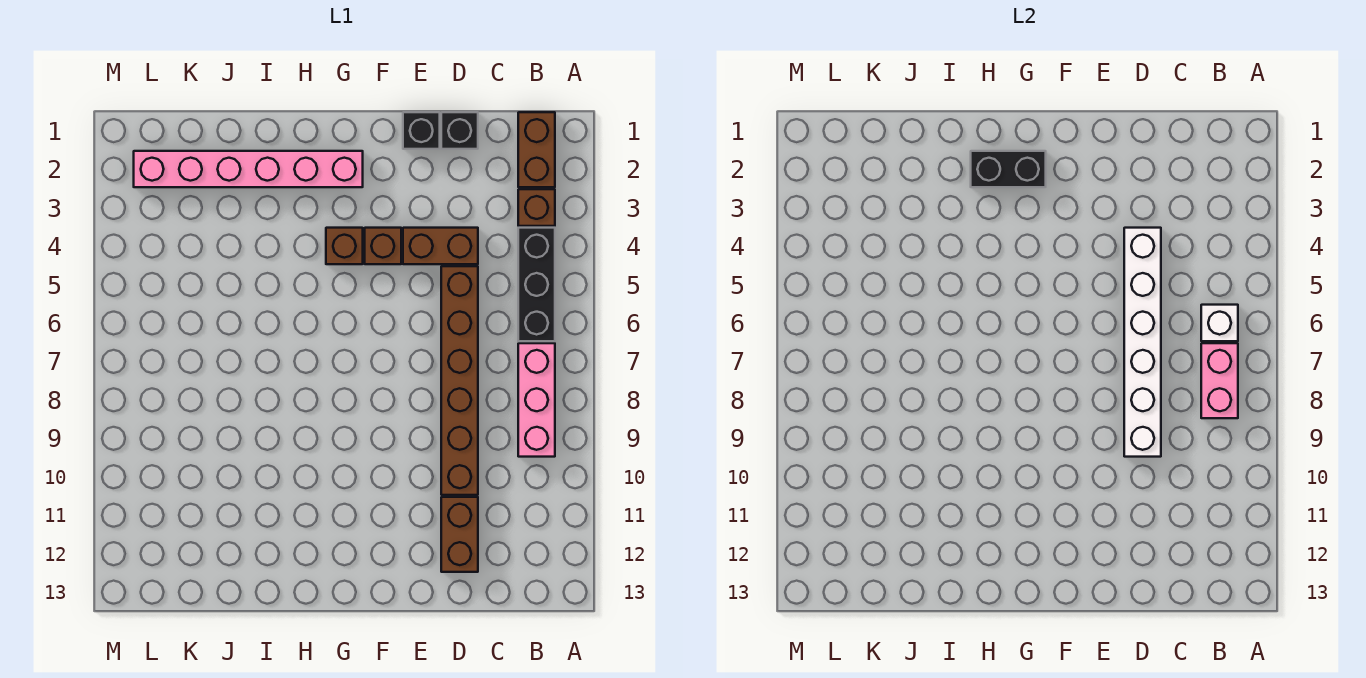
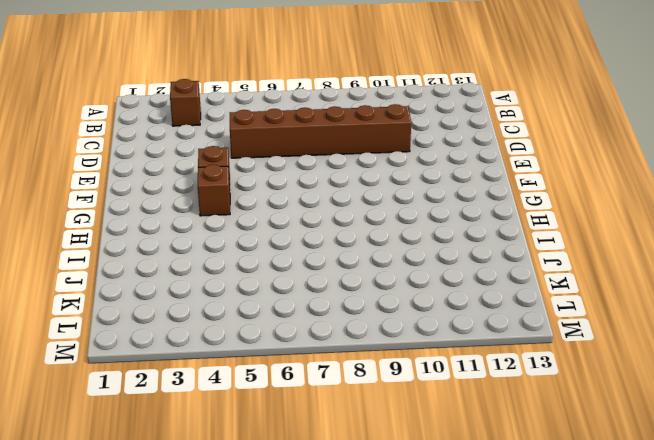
none -> brown 1x2 brick [518,112,555,187]
none -> black 1x3 brick [518,228,555,341]
none -> pink 1x3 brick [518,343,555,457]

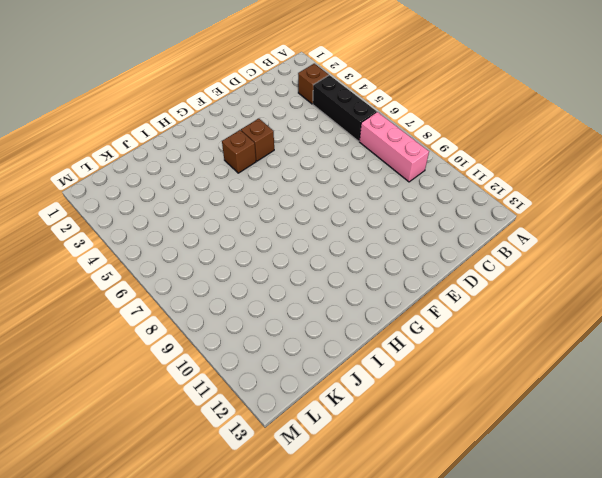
none -> brown 1x2 brick [518,112,555,187]
none -> black 1x1 brick [441,112,478,149]
none -> brown 1x2 brick [403,228,478,264]

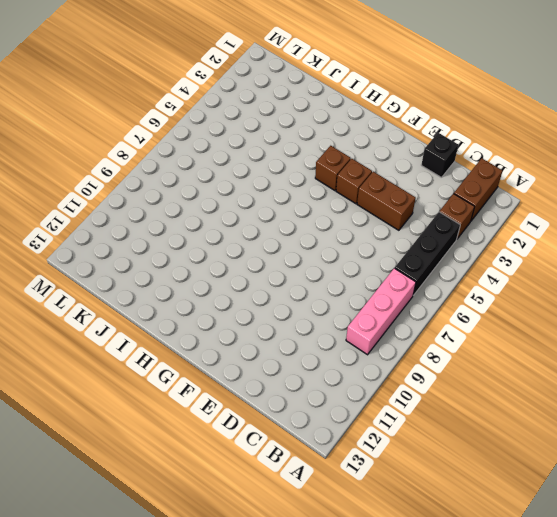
none -> brown 1x6 brick [441,266,478,495]
none -> brown 1x2 brick [441,497,478,572]
none -> black 1x1 brick [403,112,440,149]

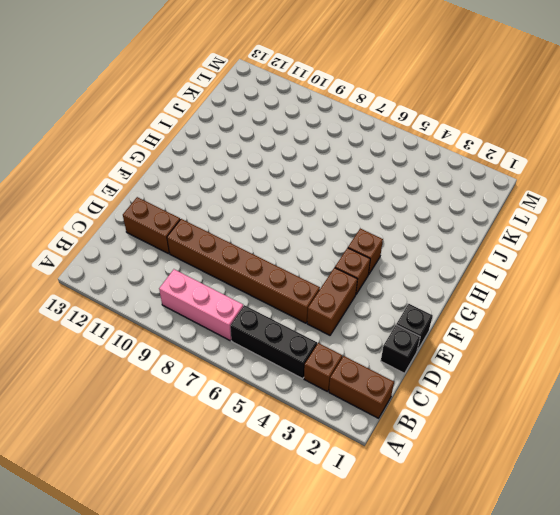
none -> pink 1x6 brick [134,151,363,187]
none -> white 1x1 brick [1201,305,1238,341]
none -> pink 1x2 brick [1201,343,1238,418]

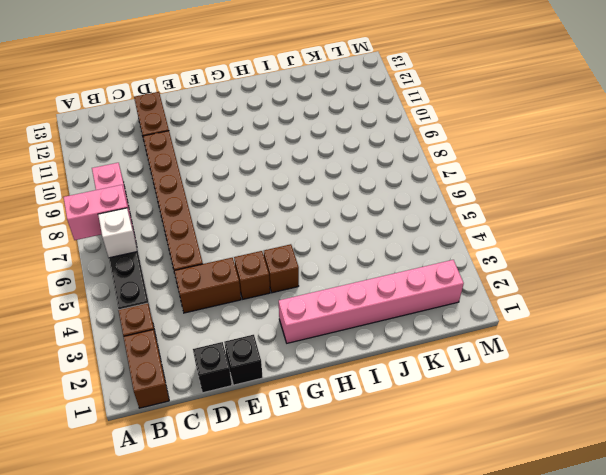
pink 1x2 brick [64,185,131,240] -> pink 1x2 brick turned to [1201,343,1238,418]
none -> white 1x6 brick [1124,228,1161,457]
none -> black 1x2 brick [971,151,1046,187]

